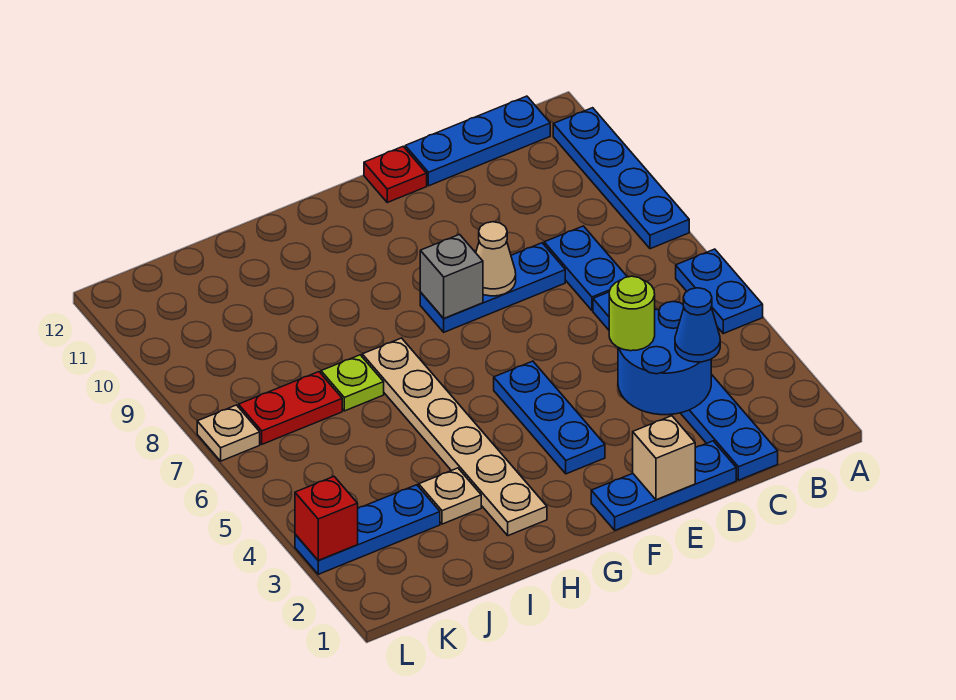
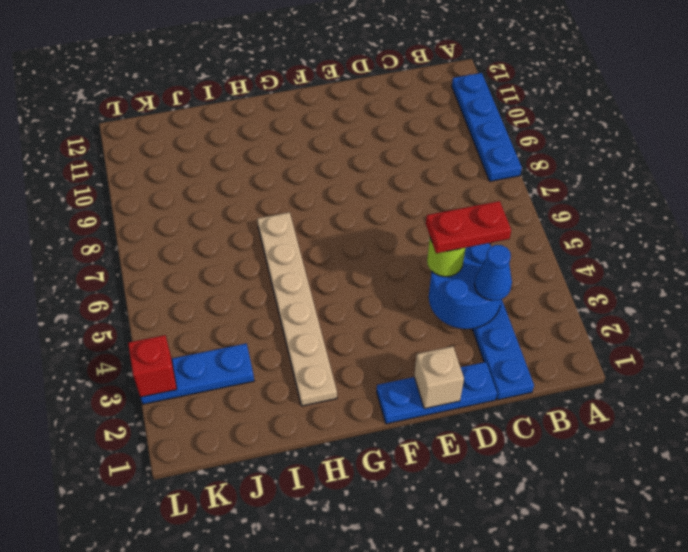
red 1x2 plate [426,201,511,253] -> red 1x2 plate moved to [239,372,342,444]
none -> blue 1x2 plate [676,249,763,334]
none -> blue 1x3 plate [405,96,550,186]
none -> blue 1x2 plate [544,226,627,310]

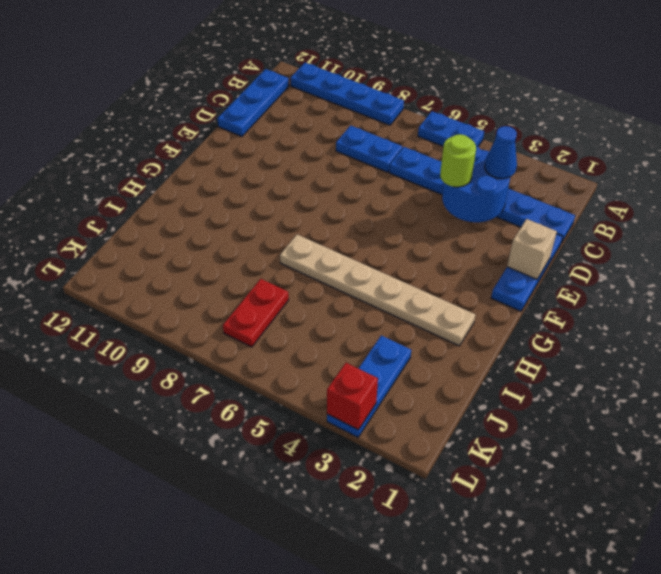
none -> blue 1x3 plate [420,243,565,332]
none -> red 1x1 plate [364,147,427,202]
none -> blue 1x3 plate [494,361,605,474]

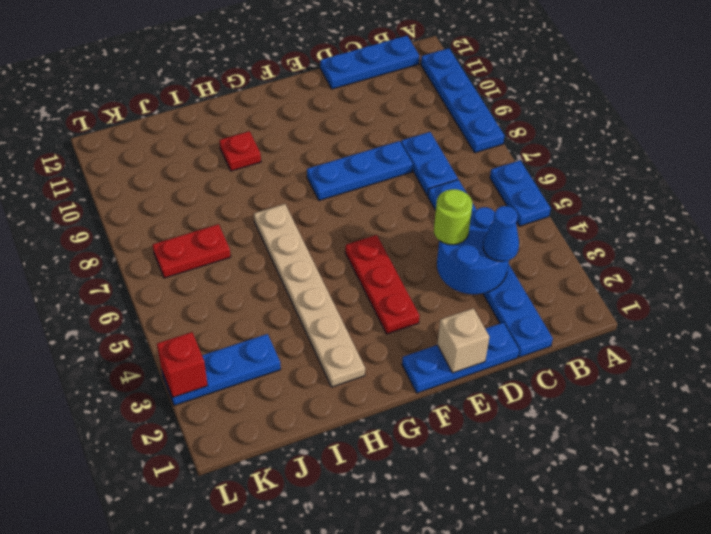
red 1x3 plate [345,235,420,334] -> blue 1x3 plate [494,361,605,474]
red 1x1 plate [219,131,261,171] -> red 1x1 plate moved to [364,147,427,202]
none -> tan 1x1 plate [419,468,481,524]
none -> lime 1x1 plate [321,355,384,411]
none -> tan 1x1 plate [197,405,260,461]

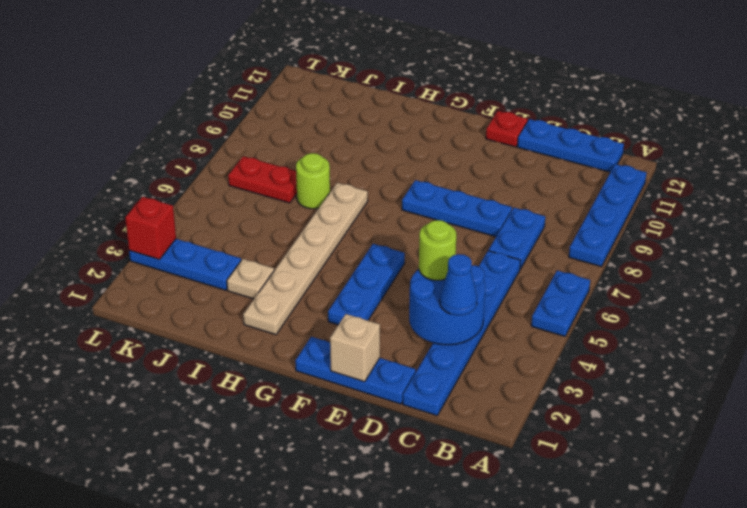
lime 1x1 round brick [296,153,330,209] -> lime 1x1 plate [321,355,384,411]
none -> tan 1x1 plate [197,405,260,461]
none -> tan 1x1 cone [476,222,516,296]
none -> grey 1x1 brick [420,234,483,318]

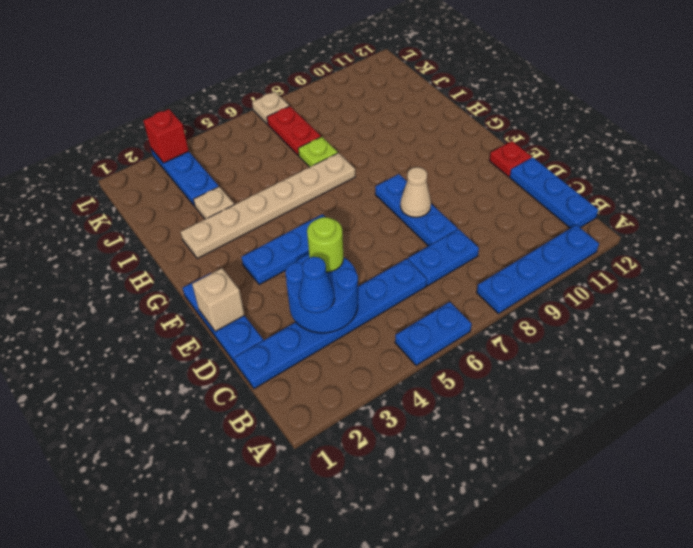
none -> grey 1x1 brick [420,234,483,318]

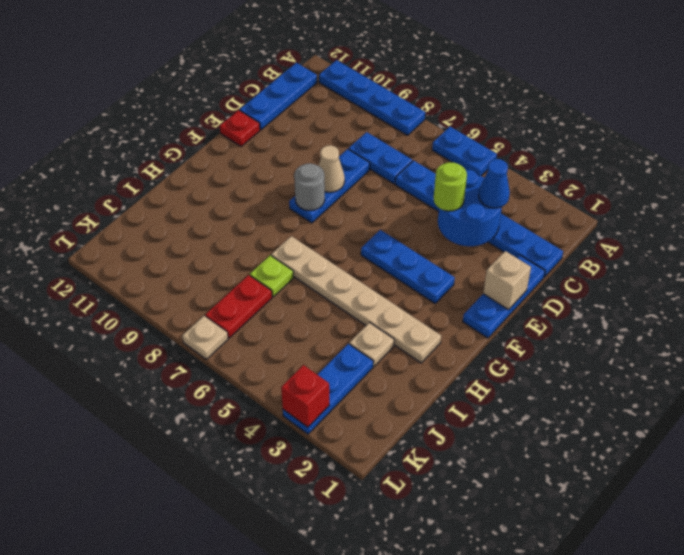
grey 1x1 round brick [294,163,325,211] -> grey 1x1 brick [420,234,483,318]

